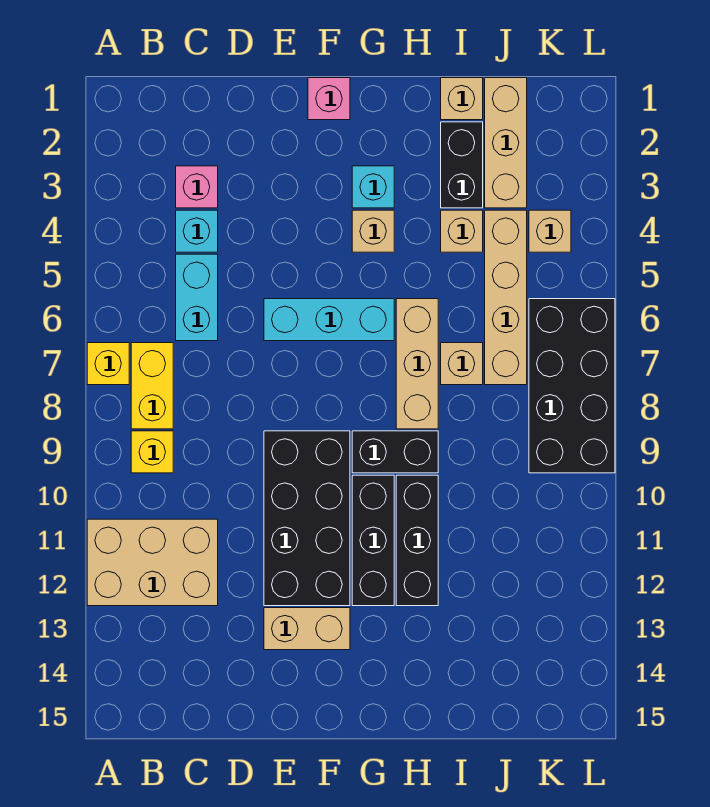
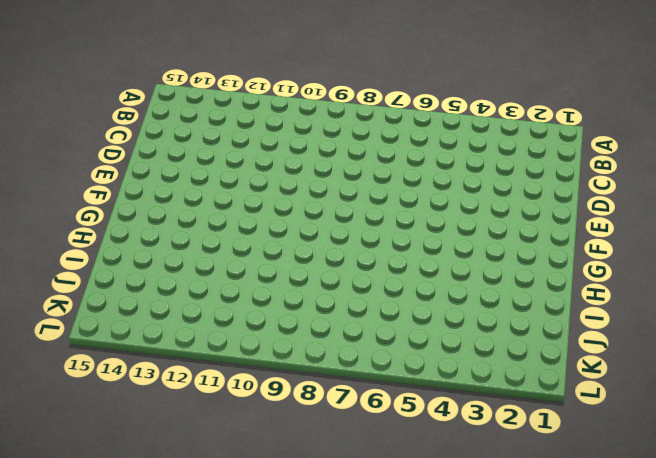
none -> yellow 1x1 brick [87,343,129,385]
none -> tan 2x3 brick [87,519,218,606]
none -> yellow 1x2 brick [131,343,173,429]

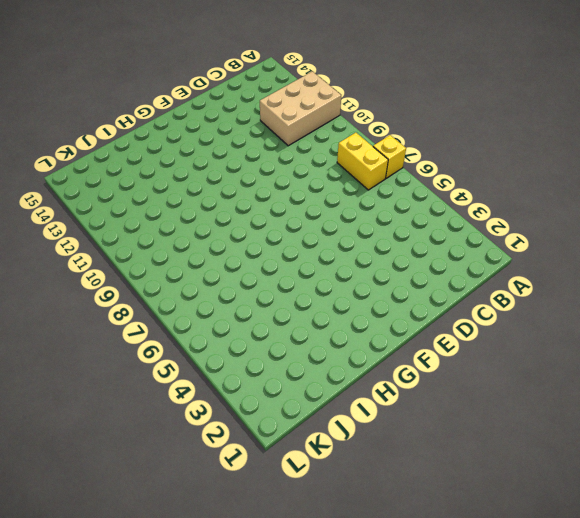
none -> yellow 1x1 brick [131,431,173,473]
none -> pink 1x1 brick [176,166,218,208]
none -> cyan 1x1 brick [176,210,218,252]

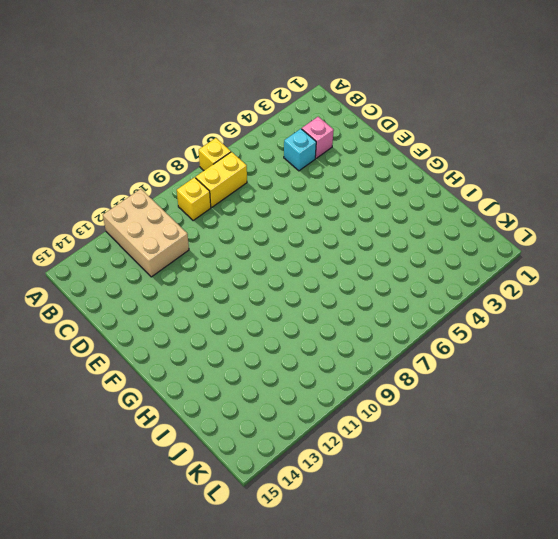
none -> cyan 1x2 brick [176,254,218,341]
none -> cyan 1x3 brick [264,299,394,341]
none -> black 2x4 brick [264,431,350,606]

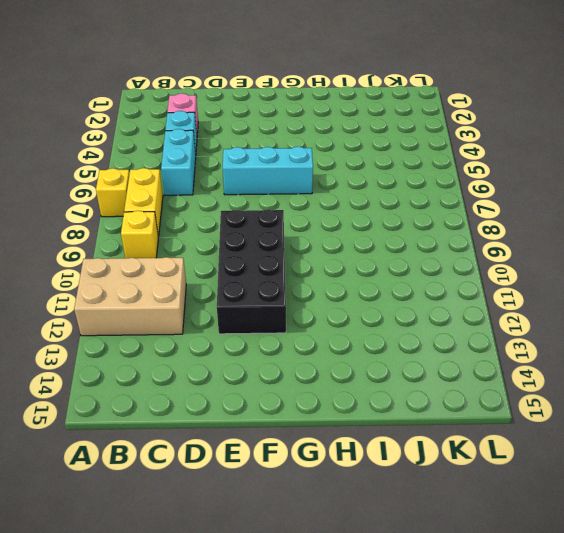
none -> tan 1x2 brick [264,608,350,650]
none -> pink 1x1 brick [308,78,350,120]
none -> cyan 1x1 brick [352,166,394,208]

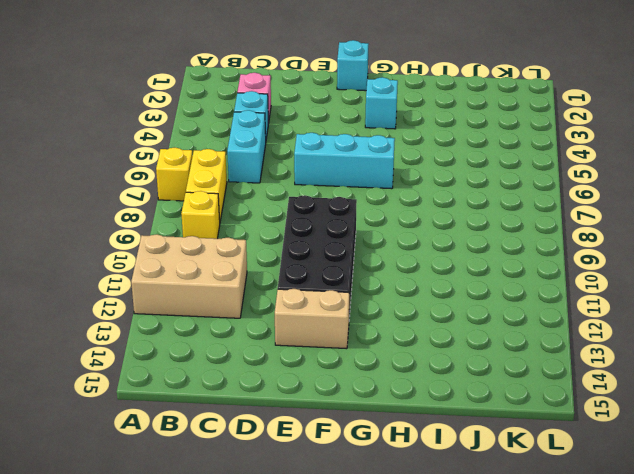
cyan 1x1 brick [337,40,369,91] -> pink 1x1 brick [308,78,350,120]
none -> tan 1x1 brick [352,210,394,252]
none -> black 1x2 brick [352,431,438,473]
none -> black 1x3 brick [352,475,394,606]

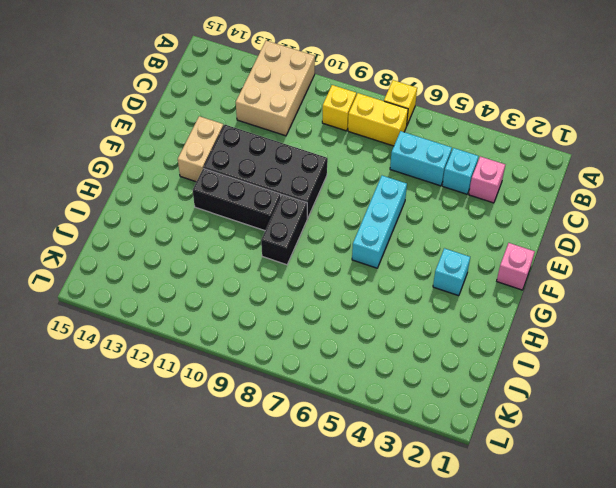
none -> tan 1x1 brick [352,210,394,252]
none -> tan 1x3 brick [396,299,438,429]
none -> black 1x3 brick [396,475,438,606]

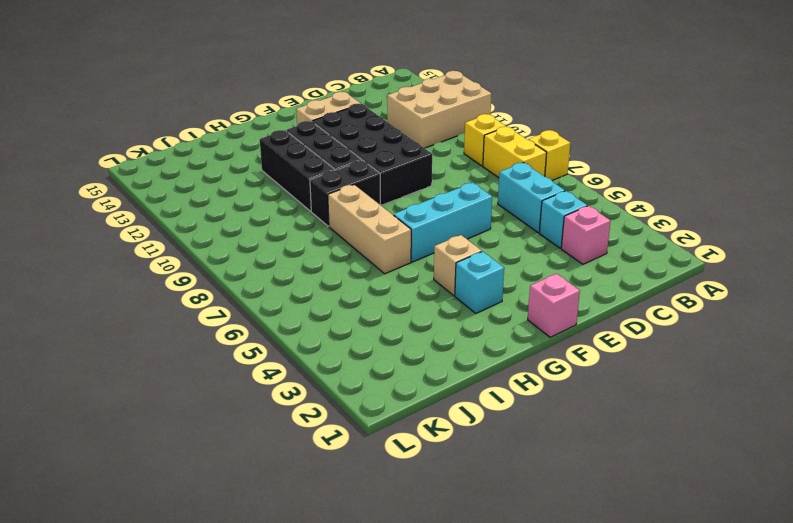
none -> tan 1x1 brick [441,78,483,120]
none -> black 1x2 brick [441,122,483,208]
none -> tan 1x1 brick [441,210,483,252]

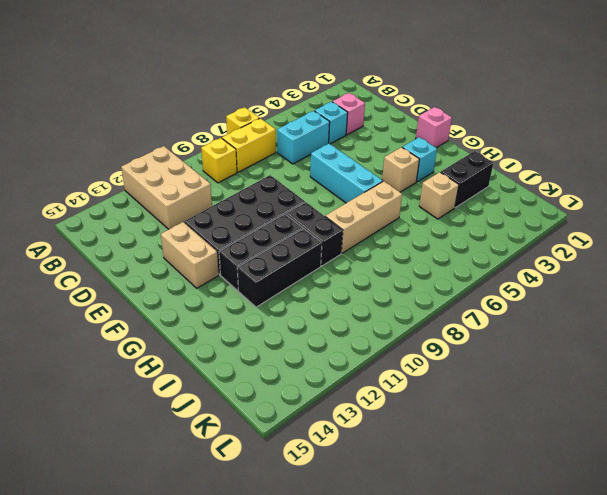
none -> tan 1x1 brick [441,78,483,120]
none -> tan 1x1 brick [441,343,483,385]
none -> tan 1x3 brick [485,78,527,208]

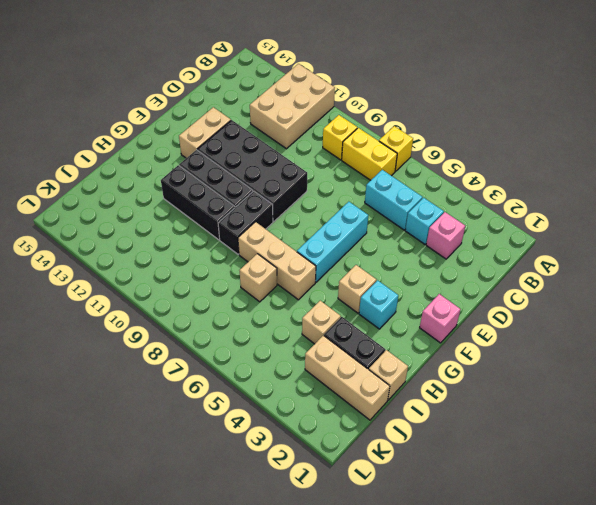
none -> tan 1x4 brick [485,210,527,385]
none -> tan 1x1 brick [529,210,571,252]
none -> black 2x4 brick [529,299,615,473]

